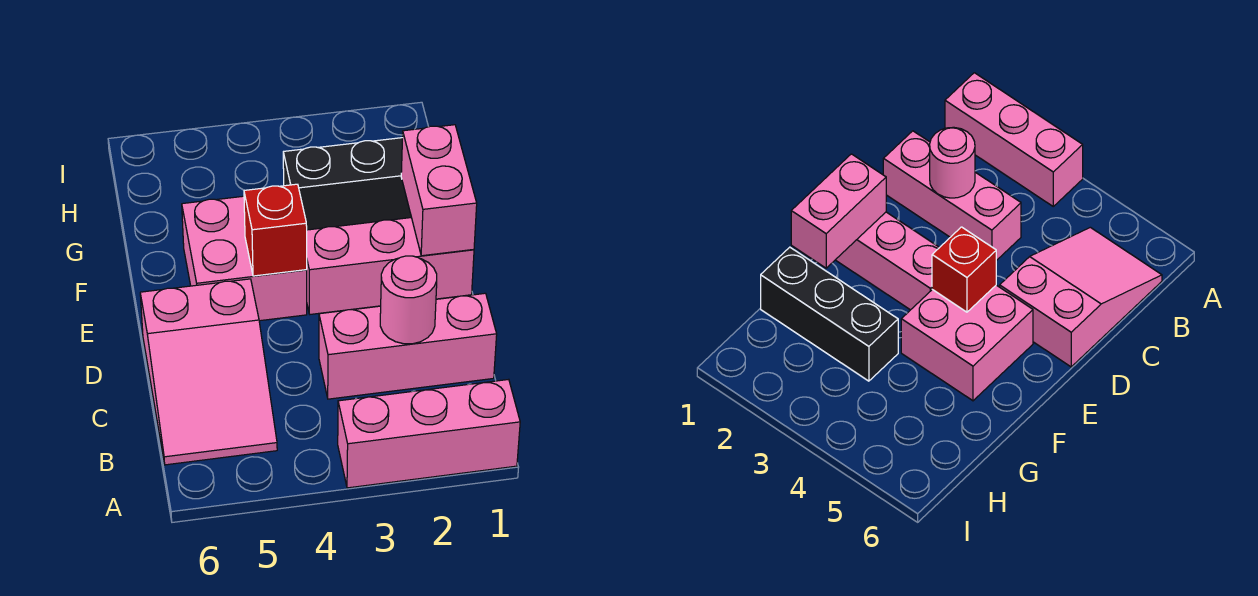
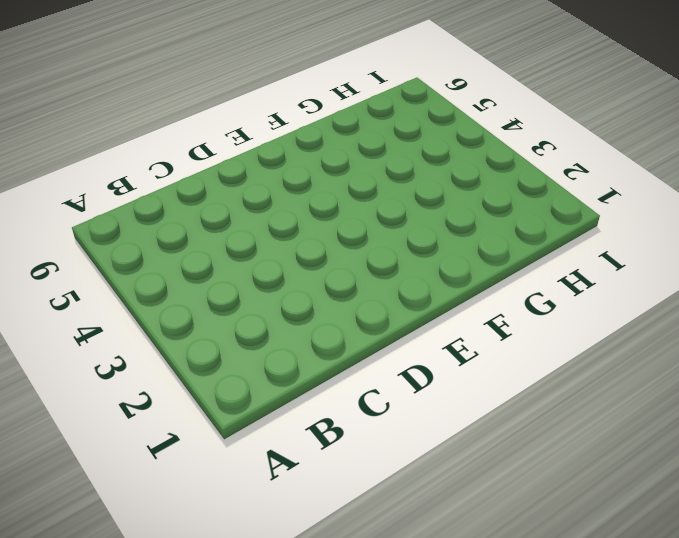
none -> pink 1x3 brick [338,379,520,488]
none -> pink 2x3 slope [140,279,277,465]

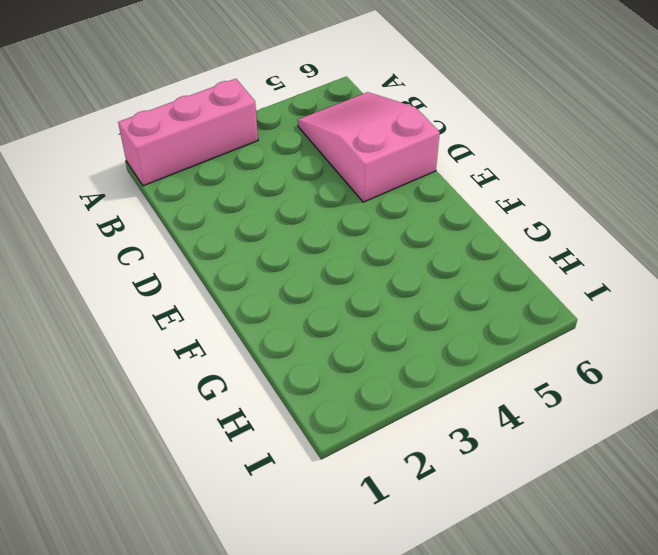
none -> pink 1x3 brick [319,293,497,399]
none -> pink 1x3 brick [307,218,474,314]

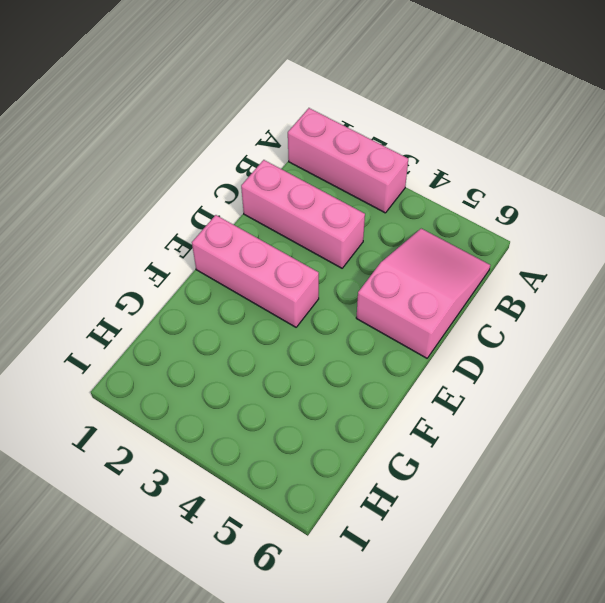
none -> pink 2x2 brick [182,196,307,321]
none -> black 1x3 brick [283,138,411,230]

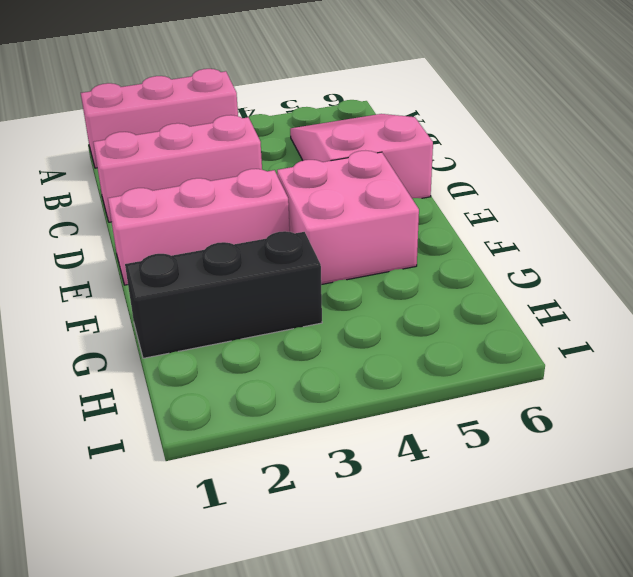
none -> pink 1x1 round brick [380,256,437,344]
none -> pink 1x2 brick [401,125,477,256]

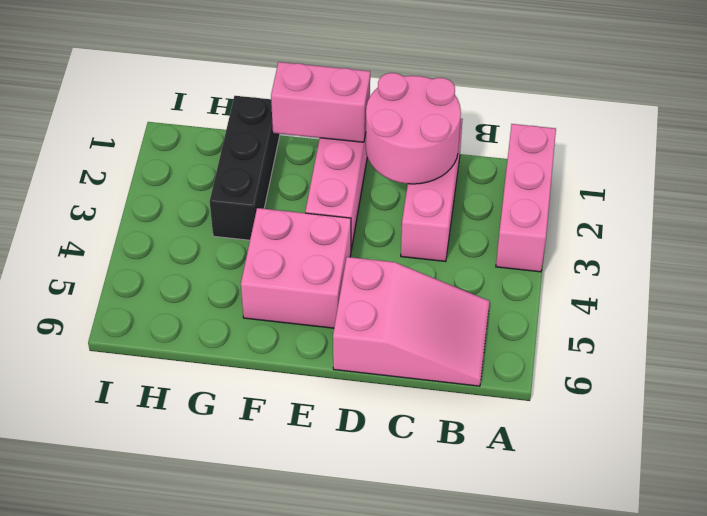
pink 2x2 round brick [366,73,461,184] -> pink 1x1 round brick [380,256,437,344]
none -> red 1x1 brick [244,184,307,276]

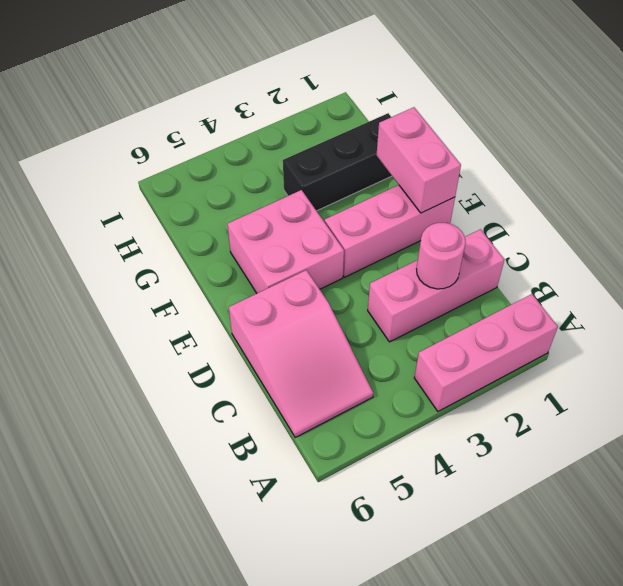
none -> red 1x1 brick [244,184,307,276]

